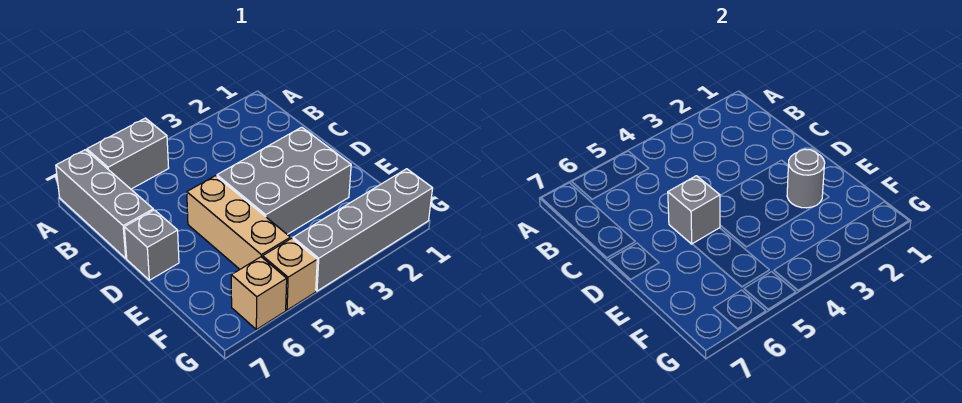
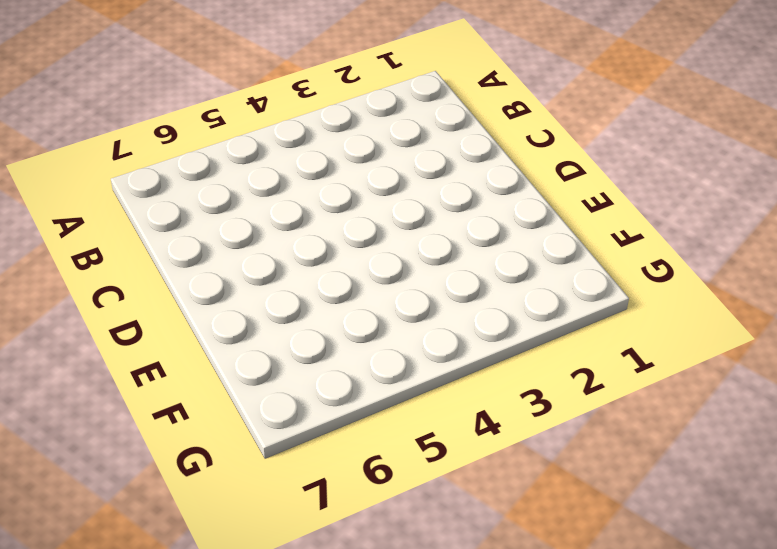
none -> grey 1x2 brick [87,118,169,189]
none -> grey 1x3 brick [56,150,153,258]

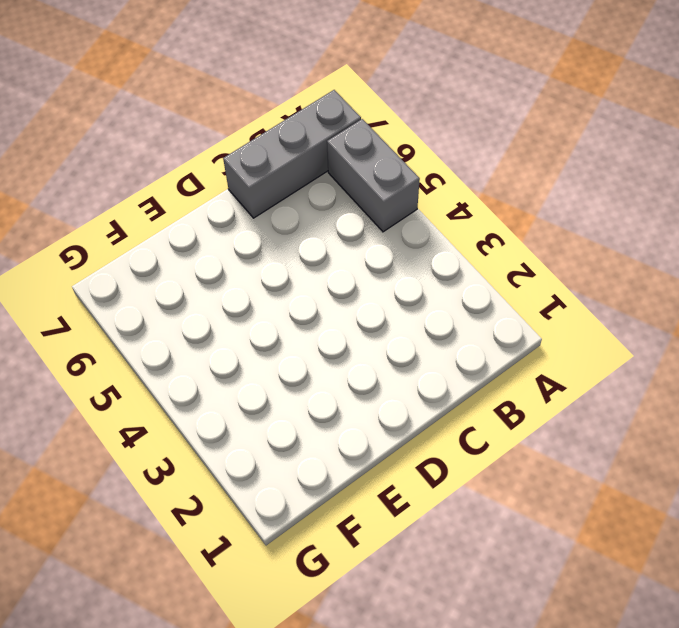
none -> grey 2x3 brick [217,127,351,234]
none -> tan 1x3 brick [187,176,290,269]

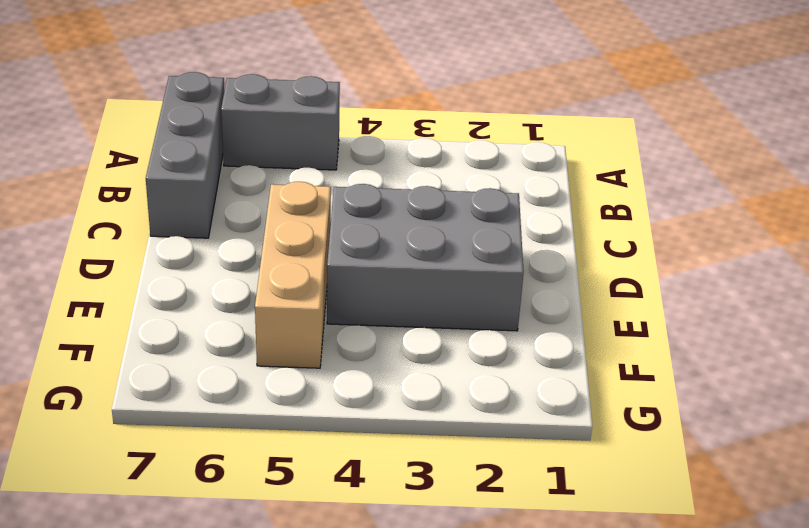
none -> grey 1x1 brick [124,210,179,280]
none -> grey 1x4 brick [293,169,433,291]

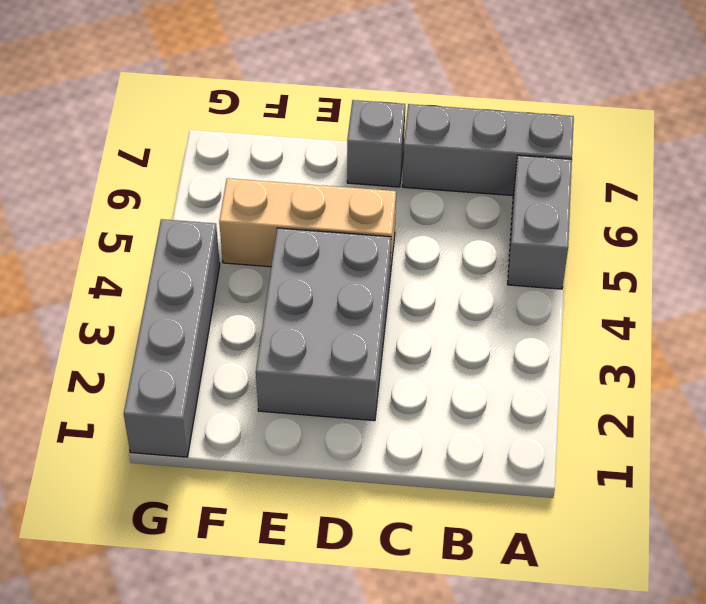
none -> tan 1x1 brick [263,238,317,310]
none -> tan 1x1 brick [231,257,287,329]

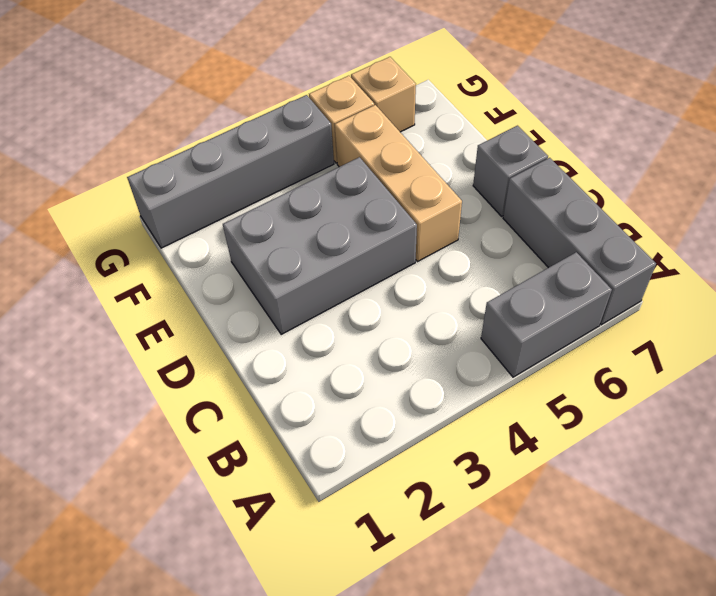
none -> grey 1x1 brick [668,176,720,244]
none -> grey 1x1 round brick [787,149,825,208]

